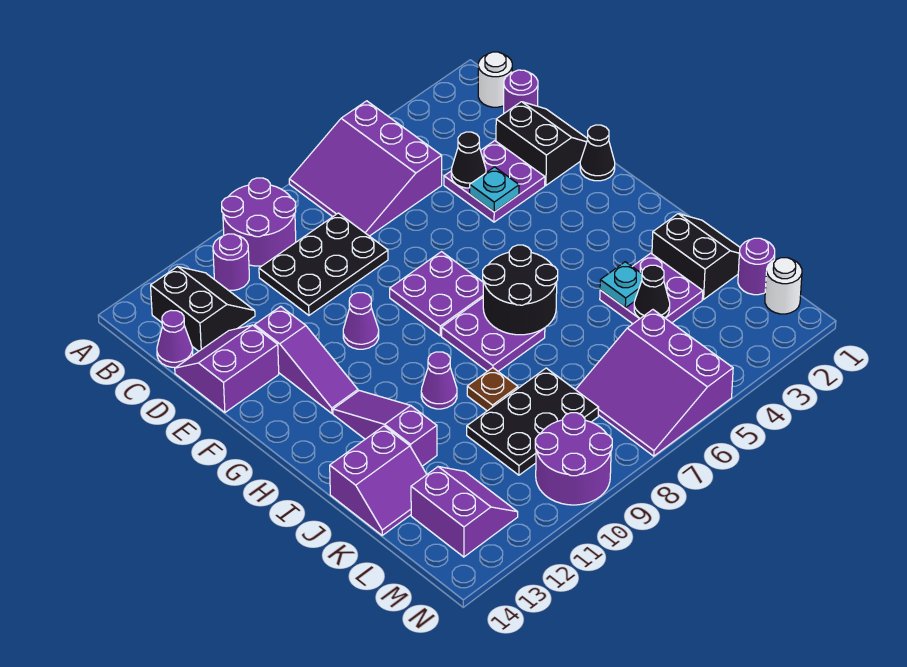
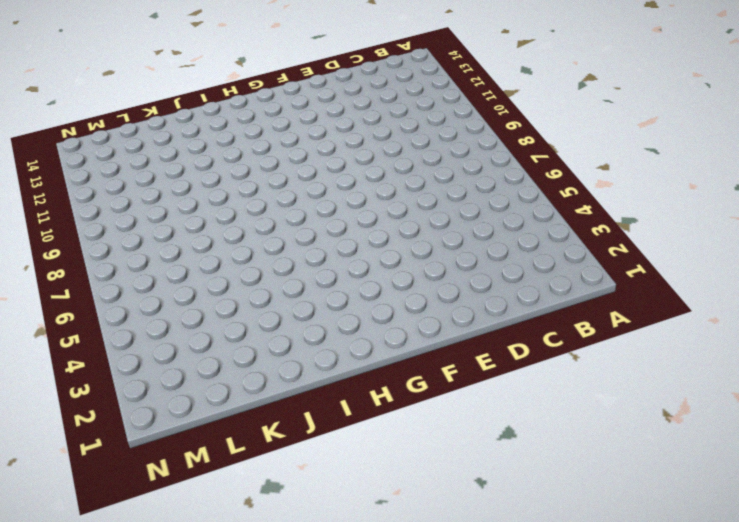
none -> purple 3x3 slope [289,101,442,236]
none -> purple 2x2 round brick [222,178,296,266]
none -> white 1x1 round brick [478,52,512,107]
none -> purple 1x1 round brick [213,234,249,290]

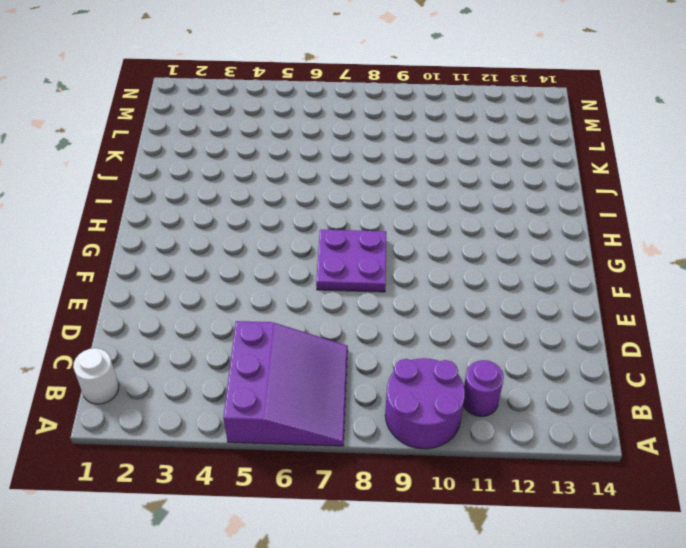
none -> black 2x2 slope [151,267,255,351]
none -> purple 1x1 round brick [504,70,538,113]
none -> black 2x3 plate [259,213,388,315]
none -> purple 1x1 cone [157,310,193,367]

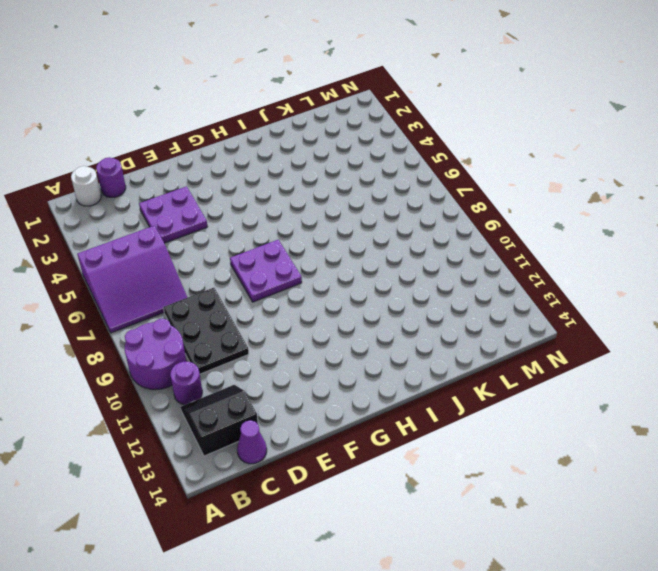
none -> black 2x2 slope [496,102,588,185]
none -> purple 2x2 slope [175,325,279,413]
none -> purple 1x3 slope [255,306,358,413]
none -> black 1x1 cone [580,125,615,181]

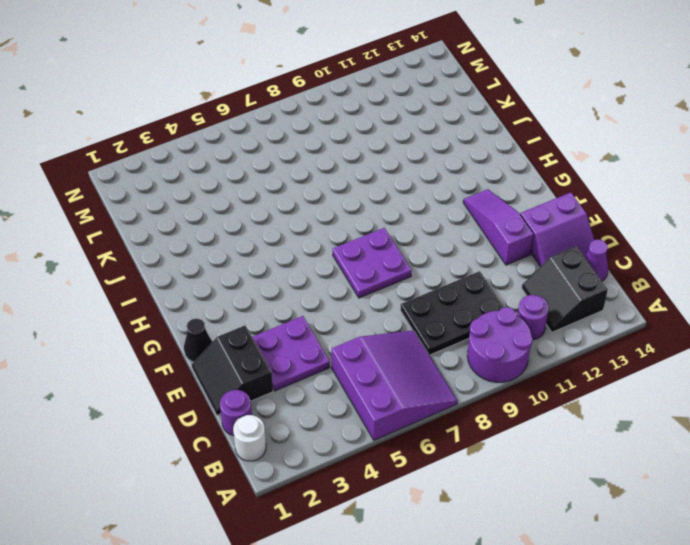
none -> purple 1x1 cone [343,293,379,349]
none -> purple 2x2 plate [442,298,545,371]
none -> purple 1x3 slope [333,391,437,466]
none -> purple 1x1 cone [421,352,457,409]

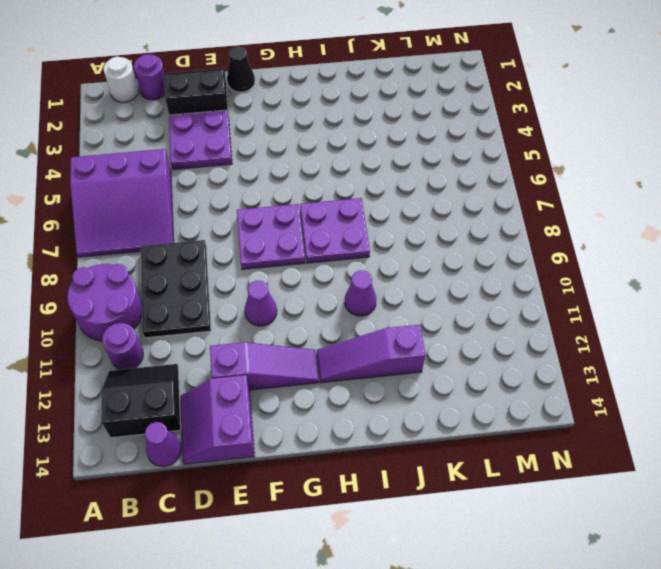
none -> black 2x2 slope [652,214,740,299]
none -> purple 2x2 plate [600,253,703,324]
none -> brown 1x1 plate [467,368,518,411]
none -> purple 2x2 slope [330,426,427,535]

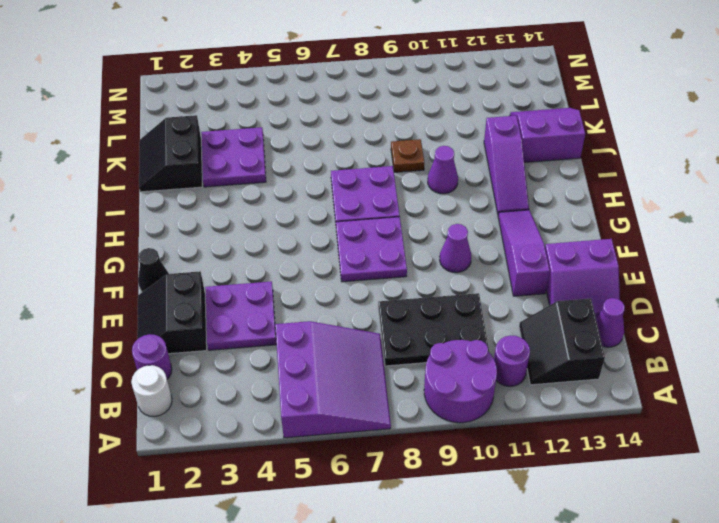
none -> black 2x3 plate [467,368,599,475]
none -> purple 1x1 round brick [738,238,775,295]
none -> purple 3x3 slope [576,310,733,456]
none -> purple 2x2 slope [411,467,518,557]

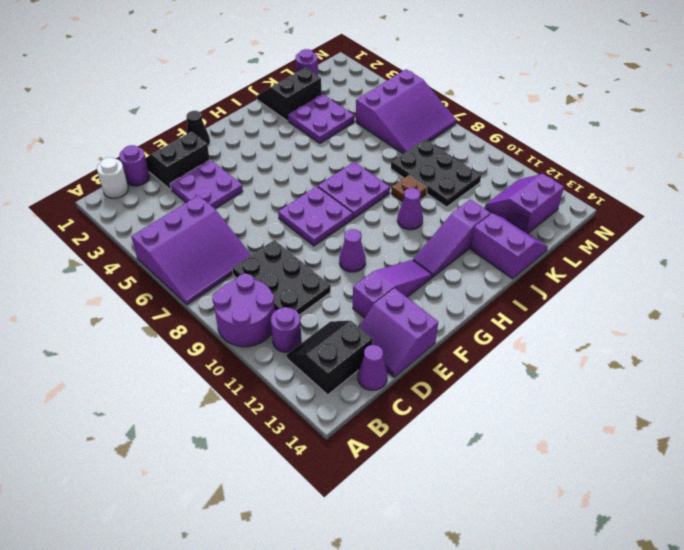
none -> white 1x1 round brick [765,258,802,314]
none -> purple 2x2 round brick [535,413,612,505]
none -> black 1x1 cone [451,132,486,188]
none -> cyan 1x1 plate [470,167,519,212]

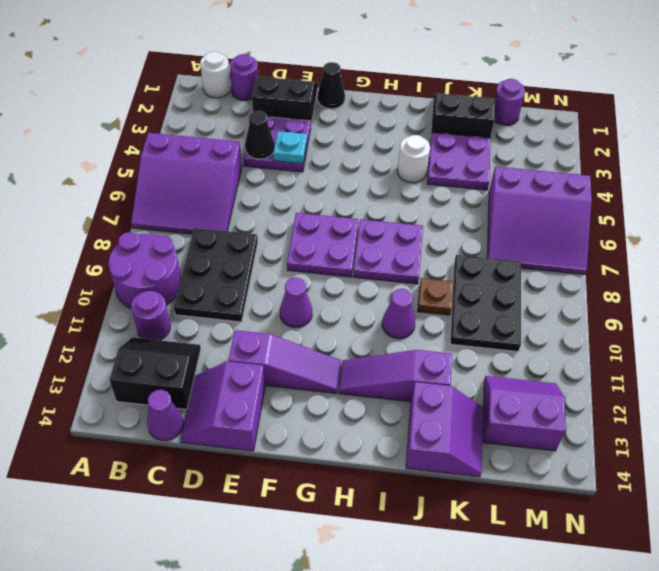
white 1x1 round brick [397,135,430,183] -> white 1x1 round brick moved to [765,258,802,314]
none -> purple 2x2 round brick [535,413,612,505]
none -> black 2x2 round brick [483,245,558,335]
none -> cyan 1x1 plate [600,262,642,308]
none -> black 1x1 cone [634,265,670,318]

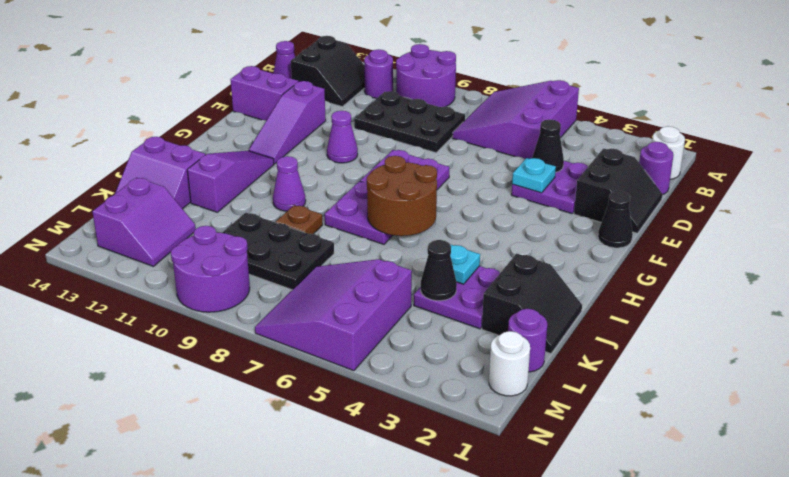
brown 2x2 round brick [367,156,437,236] -> black 2x2 round brick [483,245,558,335]

